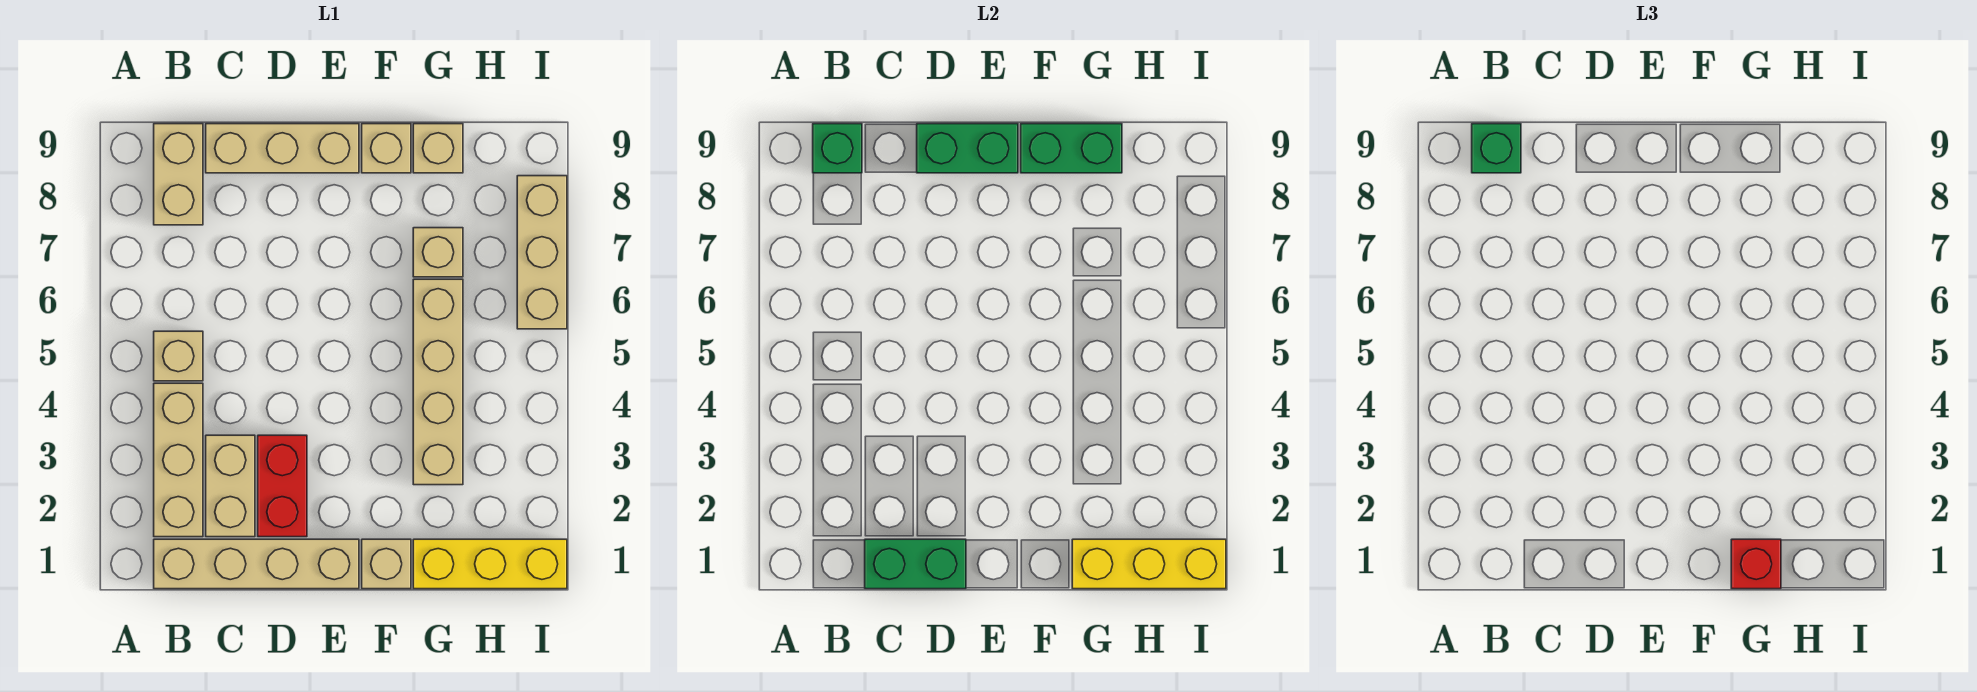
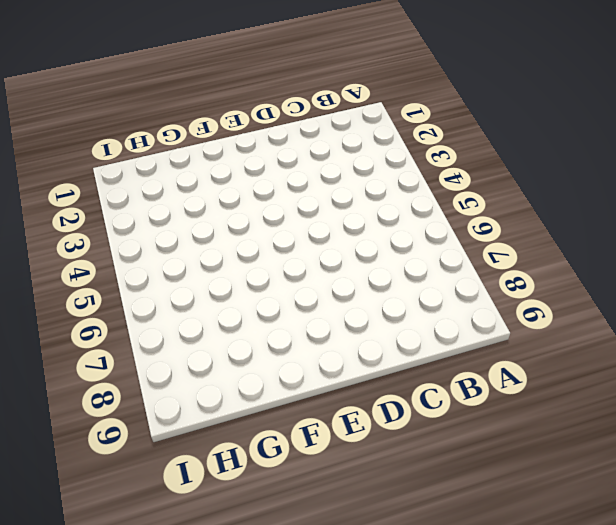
none -> tan 1x4 brick [154,539,359,589]
none -> tan 1x3 brick [154,383,203,537]
none -> tan 1x1 brick [154,331,203,381]

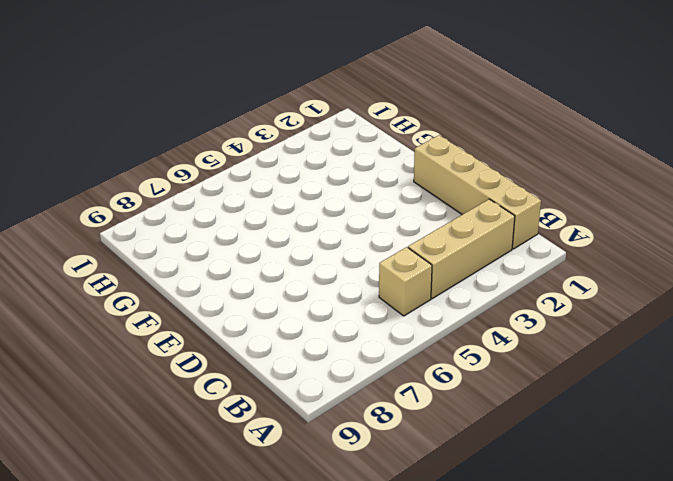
none -> tan 1x2 brick [154,124,203,225]
none -> tan 1x2 brick [206,435,255,537]
none -> tan 1x3 brick [206,124,359,173]

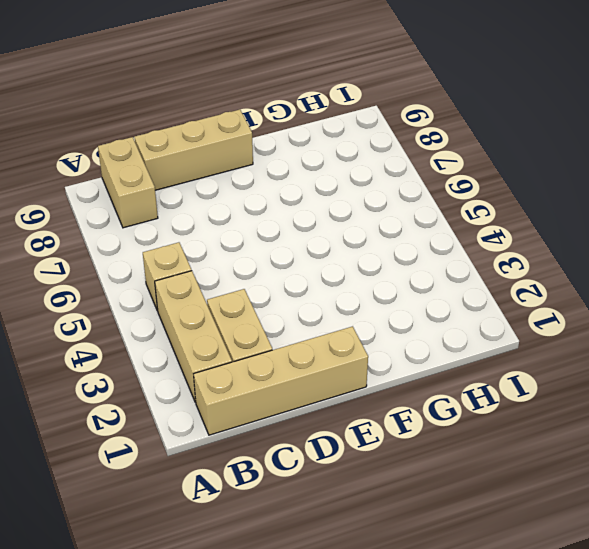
none -> red 1x2 brick [258,435,307,537]
none -> tan 1x1 brick [362,539,411,589]
none -> tan 1x1 brick [362,124,411,173]

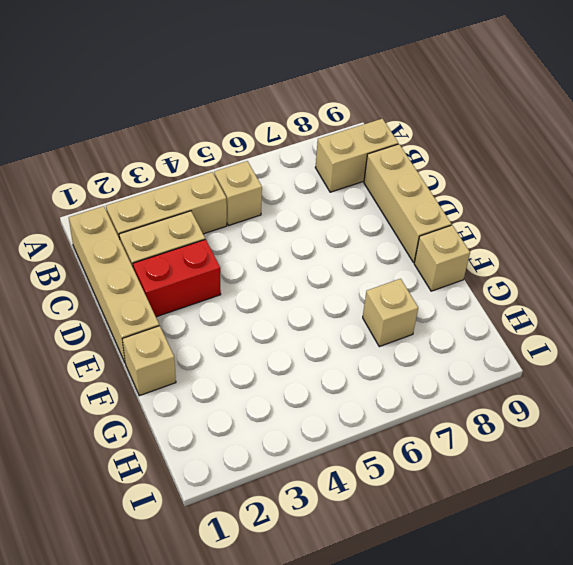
none -> yellow 1x3 brick [413,539,567,589]
none -> tan 1x4 brick [413,279,463,485]
none -> tan 1x1 brick [413,124,463,173]

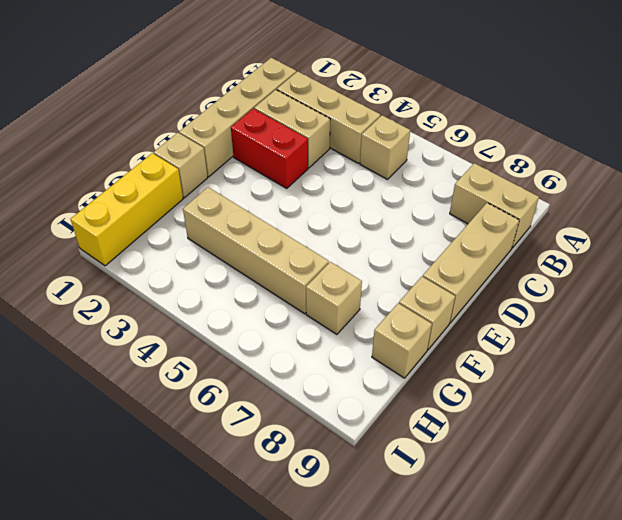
none -> tan 1x3 brick [517,176,567,329]
none -> green 1x1 brick [813,124,862,173]
none -> green 1x2 brick [865,539,966,589]

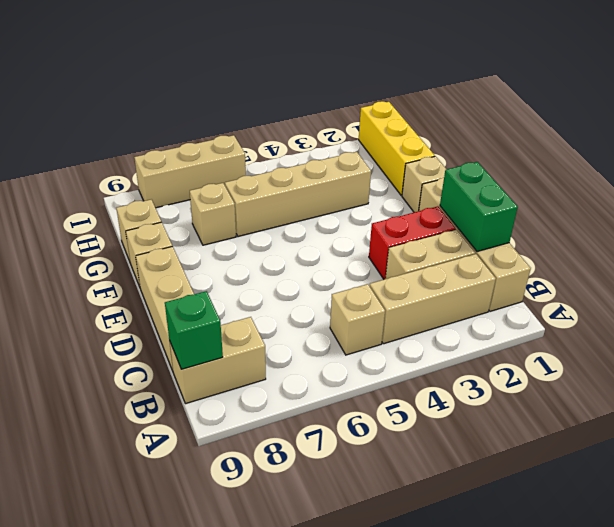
none -> green 1x2 brick [917,124,1018,173]
none -> green 1x2 brick [1021,124,1122,173]
none -> yellow 1x3 brick [1072,539,1226,589]

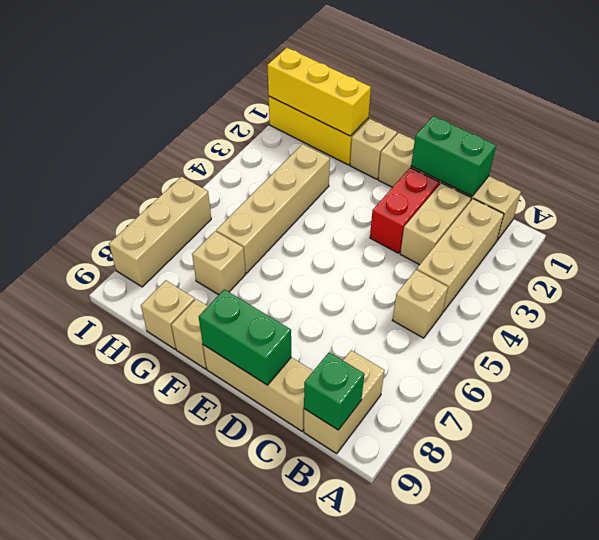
none -> green 1x2 brick [1021,124,1122,173]
none -> green 1x1 brick [1472,124,1521,173]
none -> red 1x1 brick [1731,539,1781,589]

